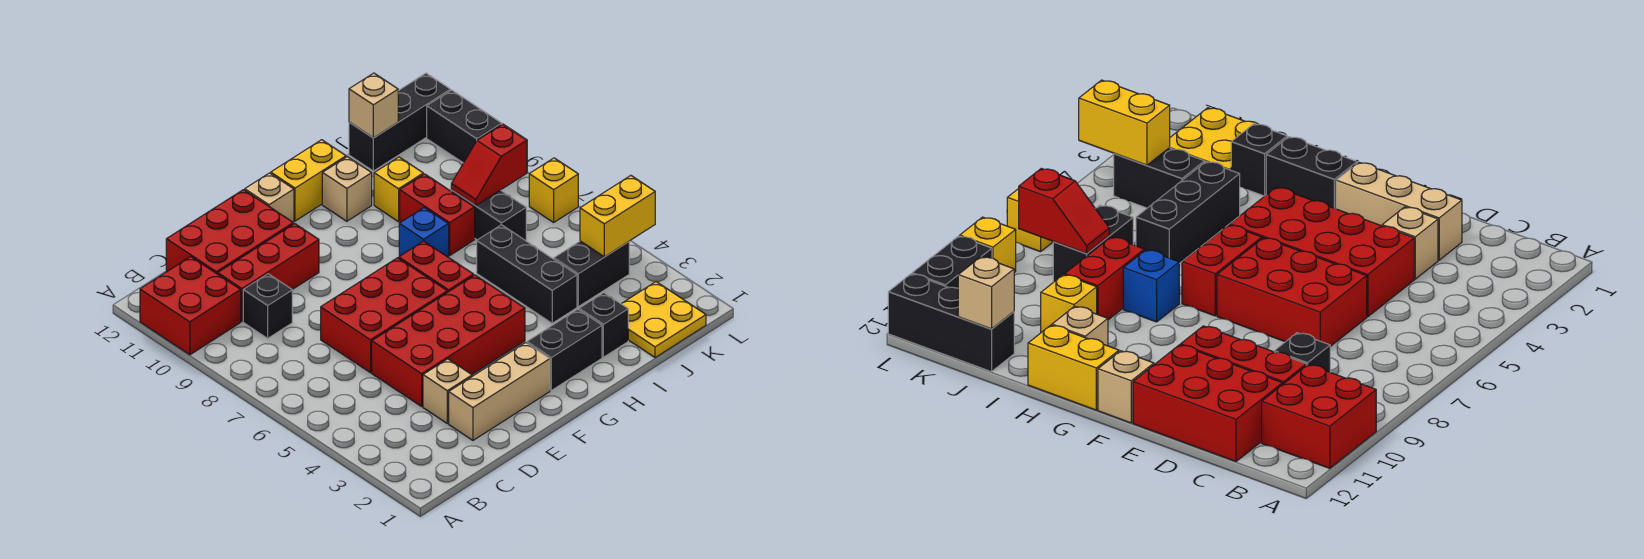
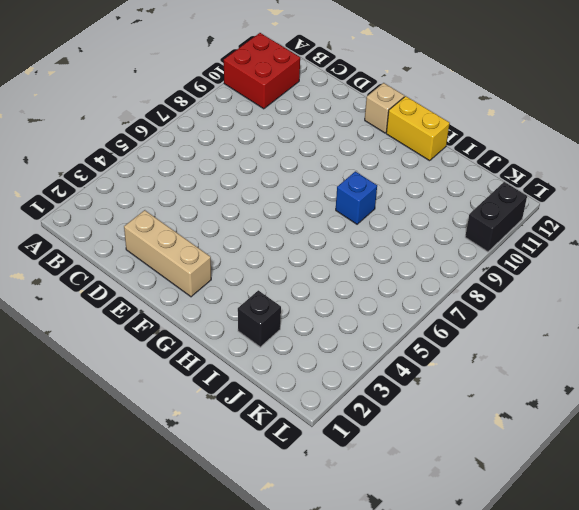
none -> black 1x1 brick [243,274,292,338]
none -> red 1x3 brick [218,224,319,321]
none -> red 2x3 brick [166,190,293,274]

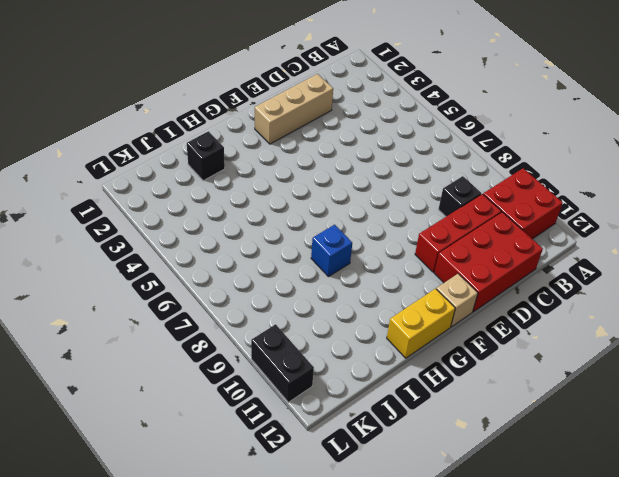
none -> tan 1x1 brick [423,359,472,423]
none -> red 2x4 brick [372,275,525,406]
none -> red 2x3 brick [321,258,448,373]

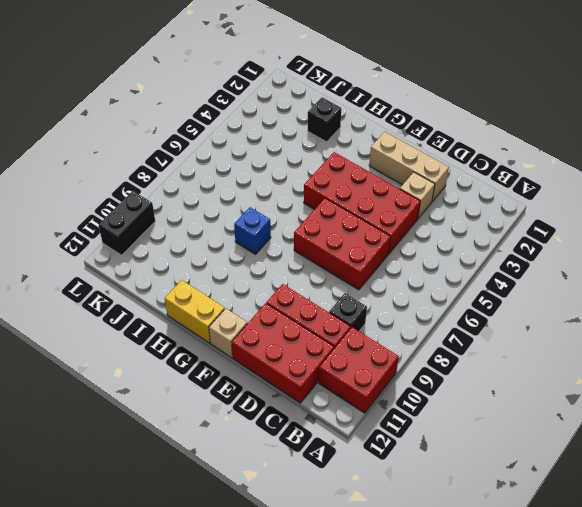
none -> black 1x2 brick [527,309,602,390]
none -> red 1x2 brick [399,241,474,292]
none -> tan 1x1 brick [322,157,372,221]

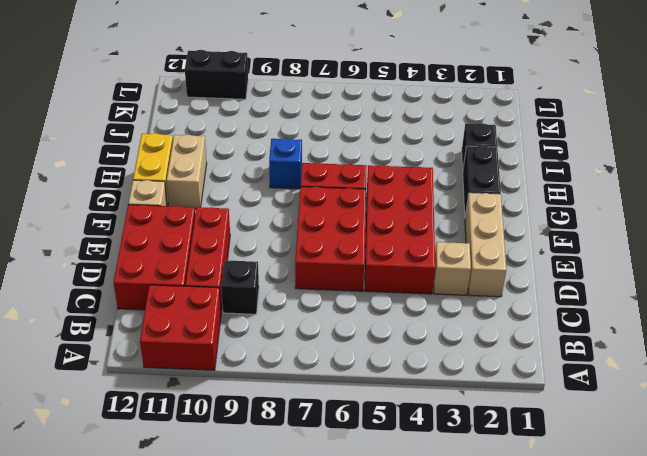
tan 1x2 brick [166,135,207,209] -> tan 1x1 brick [322,157,372,221]
none -> black 1x3 brick [477,225,577,323]
none -> red 1x2 brick [400,174,475,255]
none -> yellow 1x1 brick [374,157,423,222]

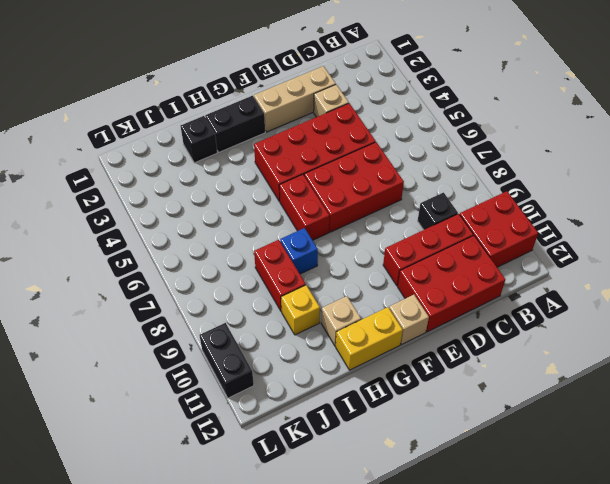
none -> black 1x3 brick [477,225,577,323]
none -> yellow 2x2 plate [622,282,706,358]
none -> black 1x2 brick [554,241,629,307]

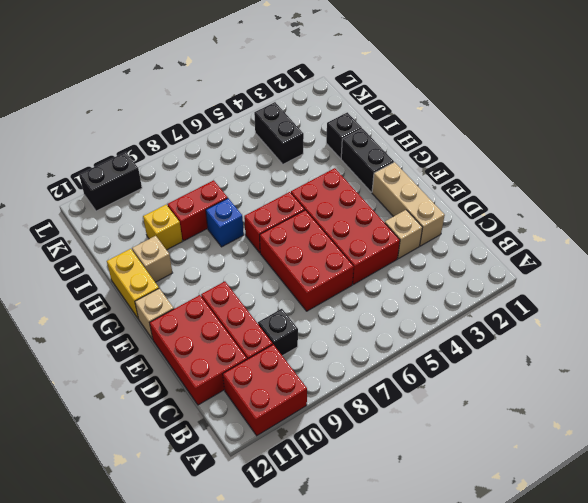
none -> black 1x3 brick [477,225,577,323]
none -> yellow 2x2 plate [622,282,706,358]
none -> black 1x2 brick [451,190,526,241]

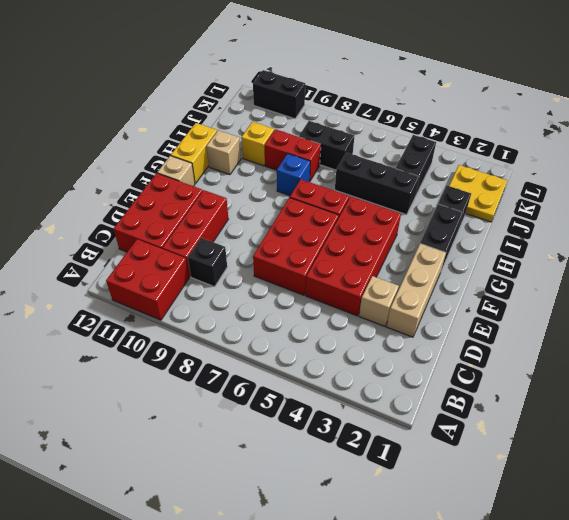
none -> black 1x3 brick [349,73,450,171]
none -> yellow 1x1 brick [529,158,578,222]
none -> yellow 1x1 brick [960,217,1016,273]

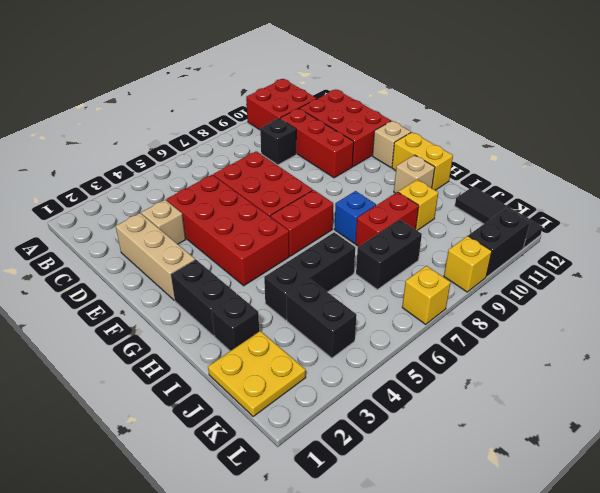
black 1x3 tile [455,186,543,248] -> black 1x3 brick [349,73,450,171]
none -> red 1x2 slope [451,124,527,206]
none -> tan 1x1 brick [349,73,398,138]
none -> yellow 1x2 brick [580,176,655,257]

